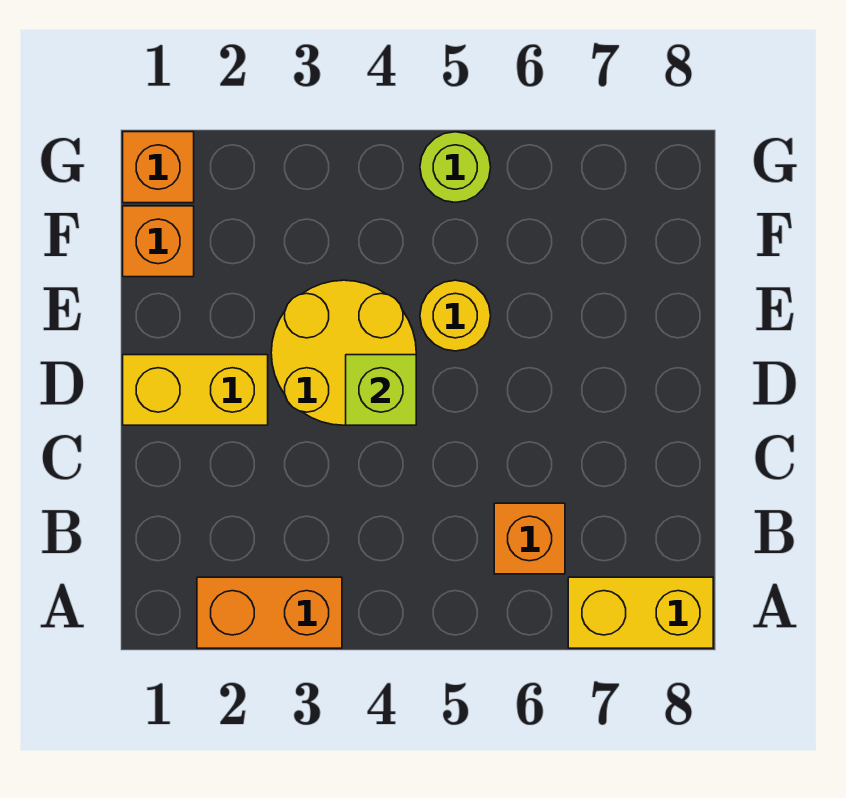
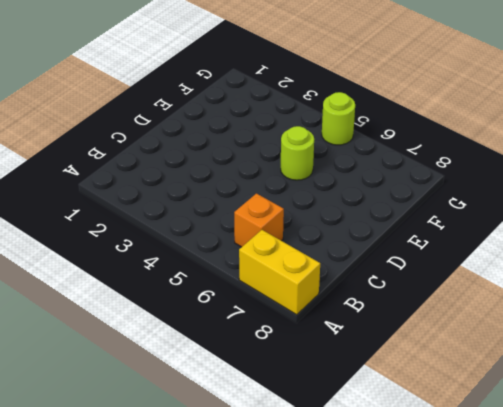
lime 1x1 round brick [281,126,314,180] -> yellow 1x1 round brick [420,280,491,351]
none -> orange 1x2 brick [197,577,342,648]
none -> yellow 1x2 brick [123,355,268,425]

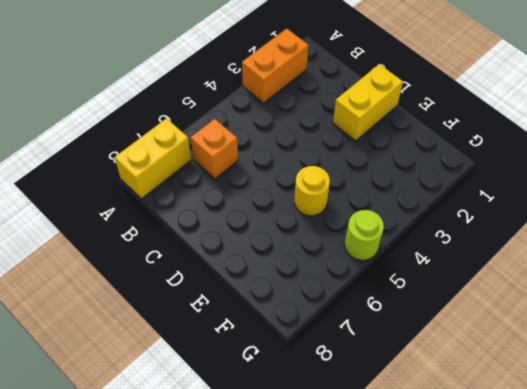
none -> yellow 2x2 round brick [271,280,416,425]
none -> orange 1x1 brick [123,206,194,277]

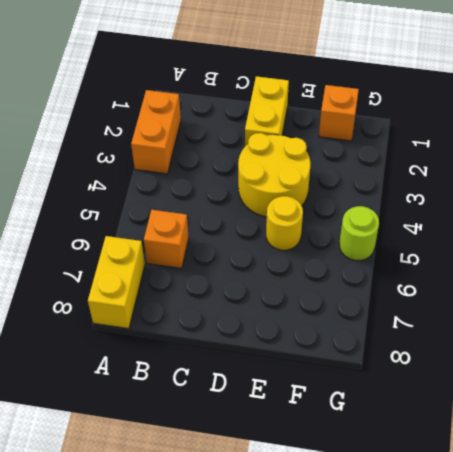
none -> orange 1x1 brick [123,132,194,203]
none -> lime 1x1 brick [346,355,416,425]

